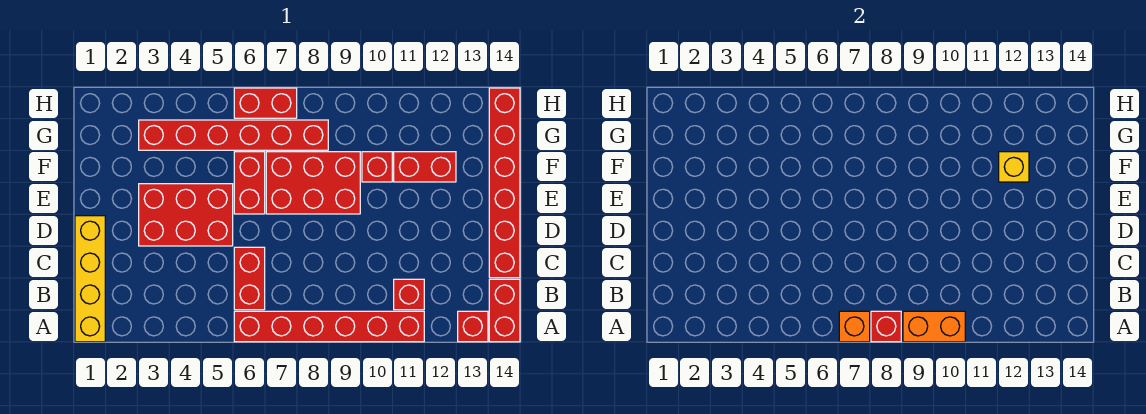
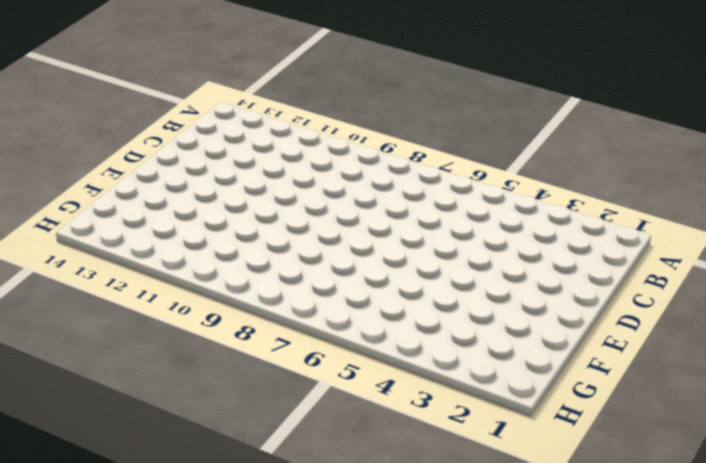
none -> yellow 1x4 brick [75,216,105,342]
none -> red 1x6 brick [234,311,424,342]
none -> red 1x1 brick [458,311,488,342]

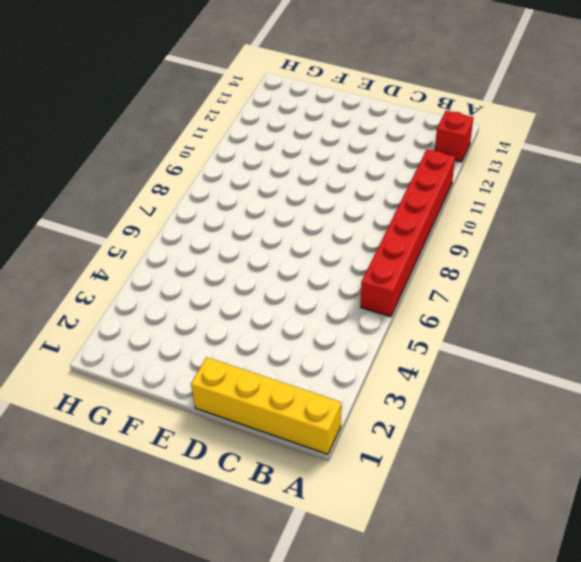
none -> red 1x2 brick [489,279,520,342]
none -> red 1x2 brick [234,247,265,310]
none -> red 1x1 brick [394,279,424,310]

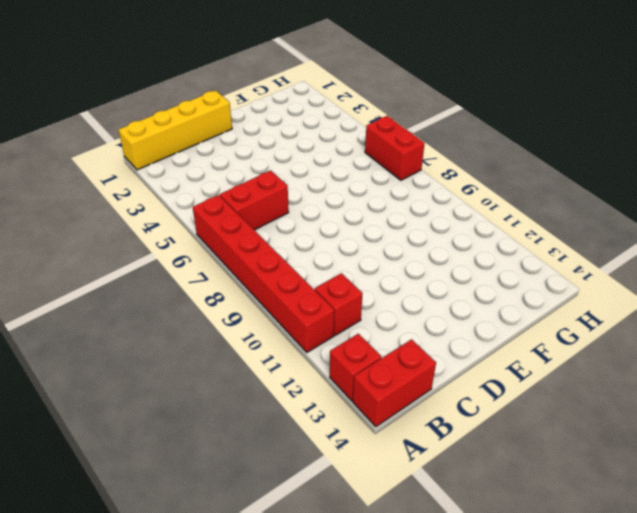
none -> red 1x6 brick [489,88,520,278]
none -> red 2x3 brick [139,184,233,246]
none -> red 1x2 brick [234,152,265,214]

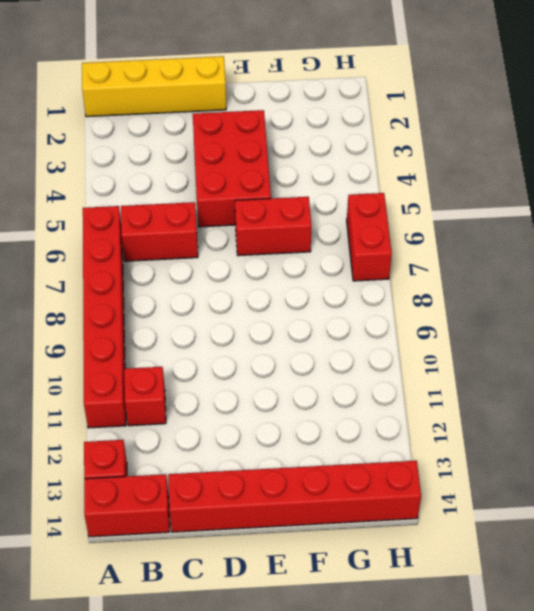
none -> red 2x3 brick [266,152,360,214]
none -> red 1x1 brick [362,152,392,182]
none -> red 1x2 brick [394,152,456,182]

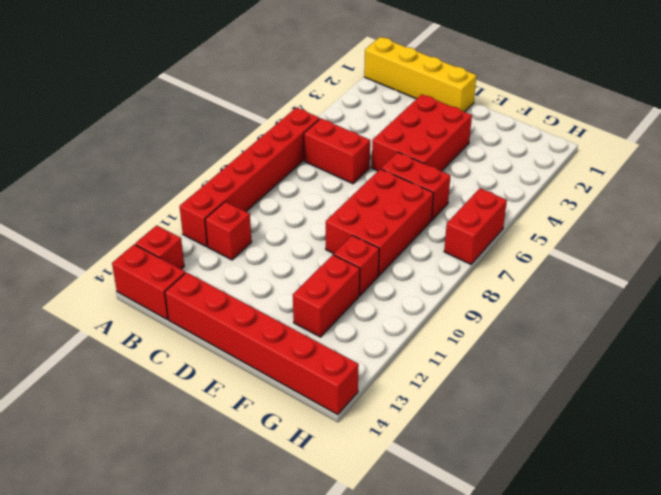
none -> red 1x6 brick [139,120,328,150]
none -> orange 1x1 brick [839,311,870,342]
none -> red 1x1 brick [871,311,901,342]

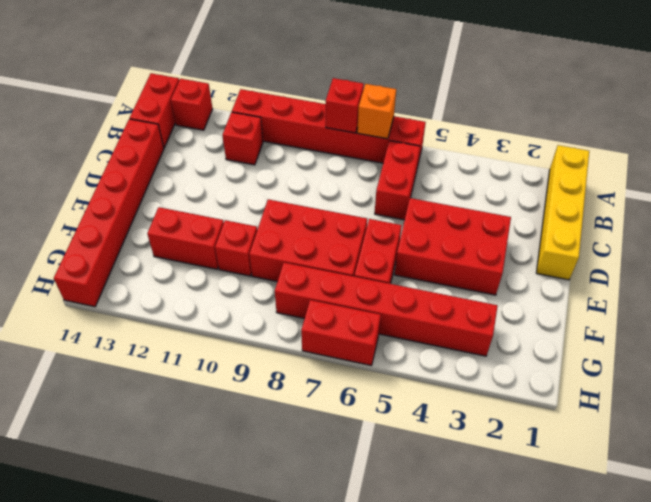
none -> orange 1x2 brick [903,311,965,342]
none -> yellow 1x1 brick [999,152,1029,182]

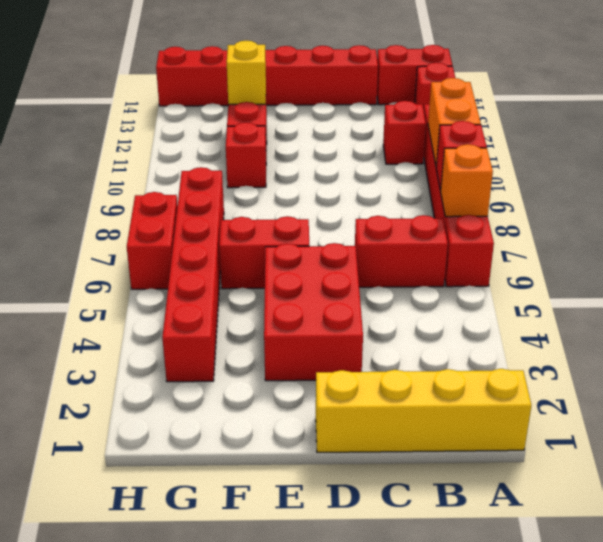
none -> red 2x3 brick [266,152,360,214]

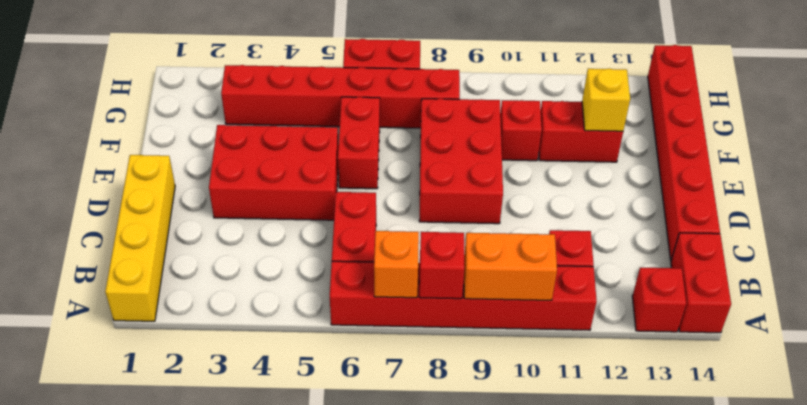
red 2x3 brick [419,99,503,224] -> red 2x3 brick turned to [266,152,360,214]

